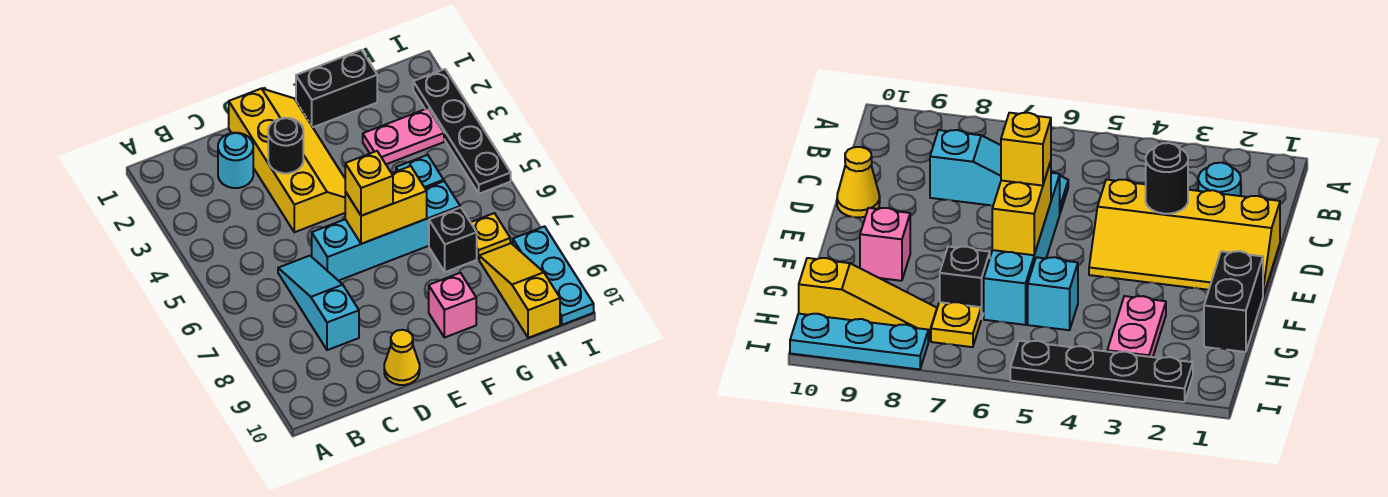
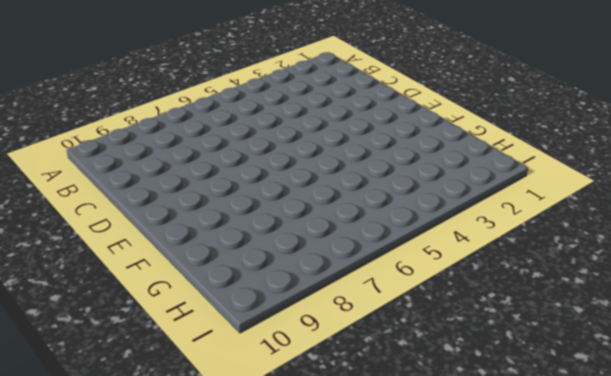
none -> cyan 1x1 round brick [218,133,253,188]
none -> cyan 1x3 slope [278,256,359,350]
none -> yellow 2x4 slope [229,89,345,232]

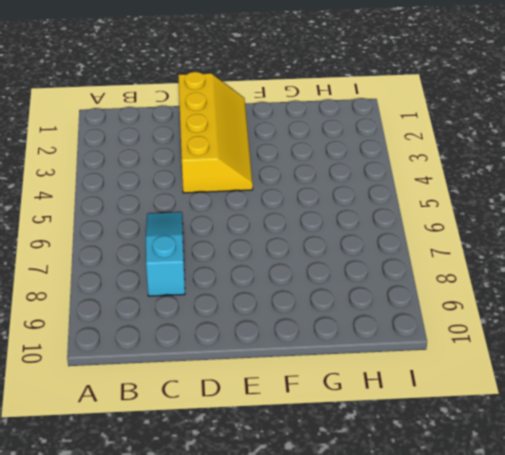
none -> cyan 1x1 round brick [218,133,253,188]
none -> cyan 1x4 brick [312,181,460,281]
none -> yellow 1x1 cone [384,330,420,385]

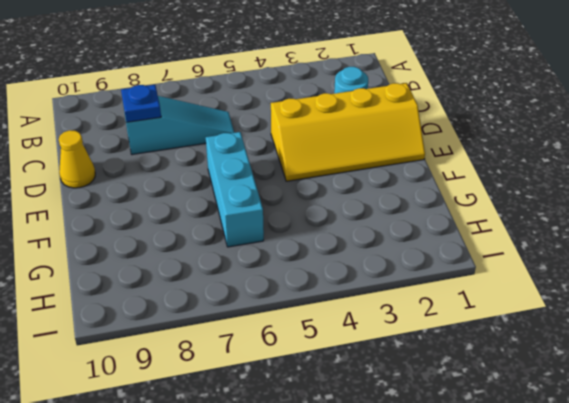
blue 1x1 plate [121,85,161,122] -> none
cyan 1x3 brick [206,132,264,247] -> cyan 1x4 brick [312,181,460,281]
none -> black 1x2 brick [296,50,377,127]
none -> pink 1x1 brick [429,273,476,338]
none -> pink 1x2 plate [363,108,444,164]

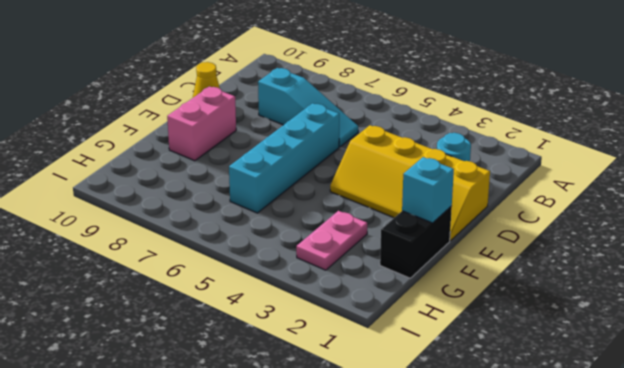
pink 1x2 brick [167,87,236,161] -> pink 1x1 brick [429,273,476,338]
cyan 1x1 brick [402,157,454,223] -> cyan 1x1 brick moved to [396,155,444,188]
none -> black 1x1 brick [429,207,477,272]
none -> yellow 1x1 plate [471,213,510,259]
none -> yellow 1x3 slope [479,243,560,338]

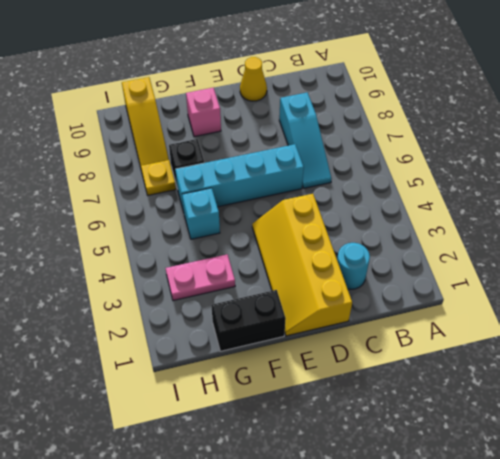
none -> black 1x4 plate [413,69,511,194]
none -> cyan 1x3 plate [513,226,594,325]
none -> black 1x1 round brick [268,118,303,173]

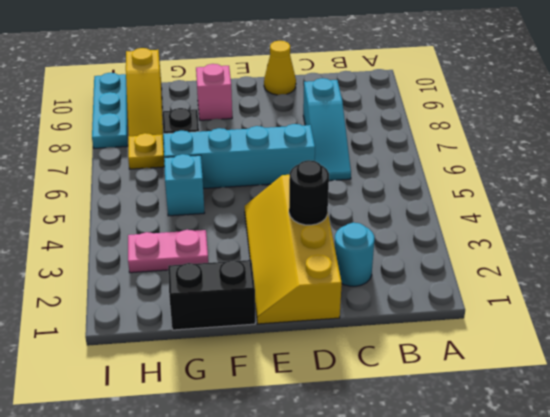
none -> black 1x4 plate [413,69,511,194]
none -> yellow 1x2 brick [345,166,427,244]
none -> yellow 1x1 brick [345,151,393,216]

